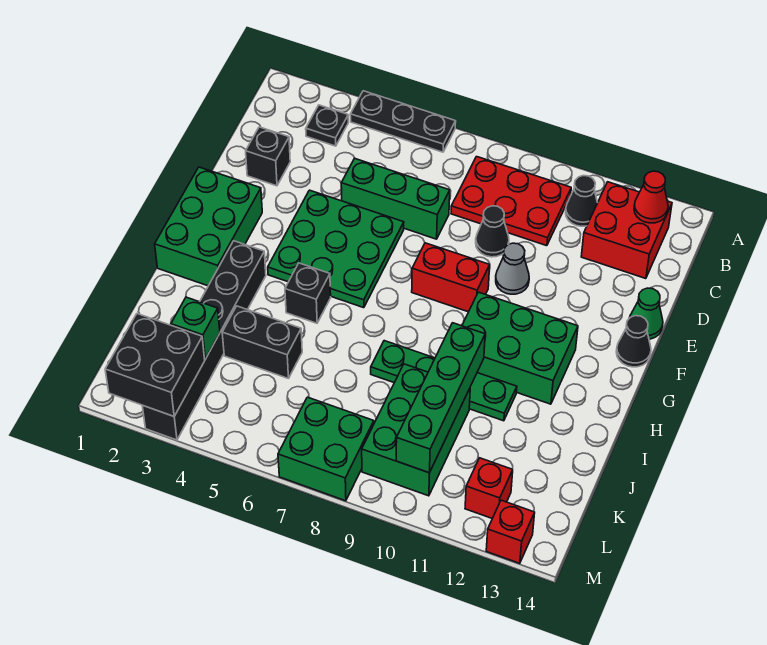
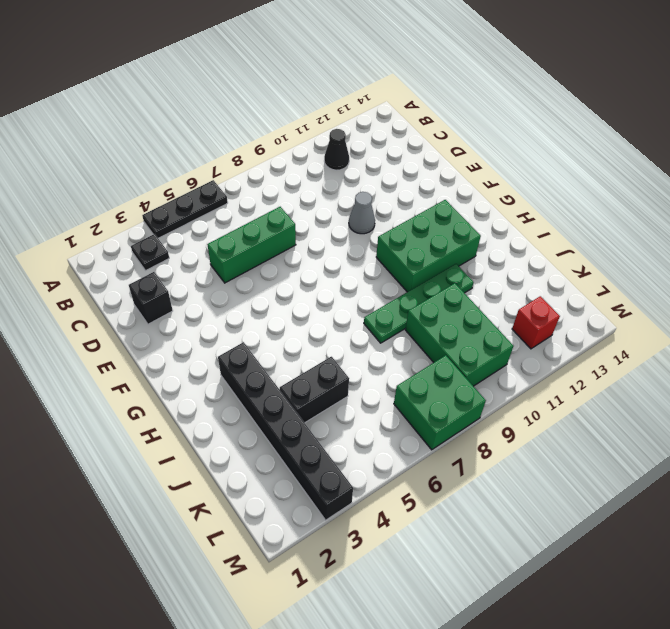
none -> red 2x3 plate [451,157,571,246]
none -> red 2x2 brick [581,182,672,279]
none -> black 1x1 cone [476,206,509,257]

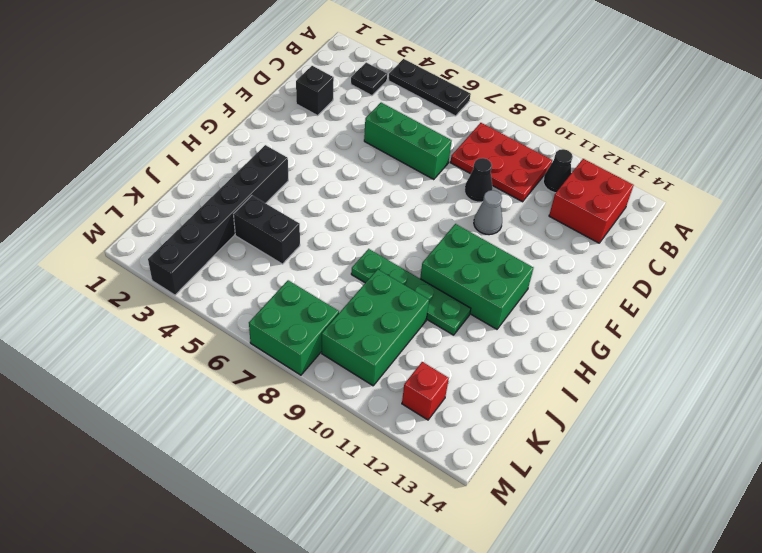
none -> green 3x3 plate [268,190,404,308]
none -> green 1x1 cone [630,288,663,339]
none -> green 2x3 brick [155,167,262,286]

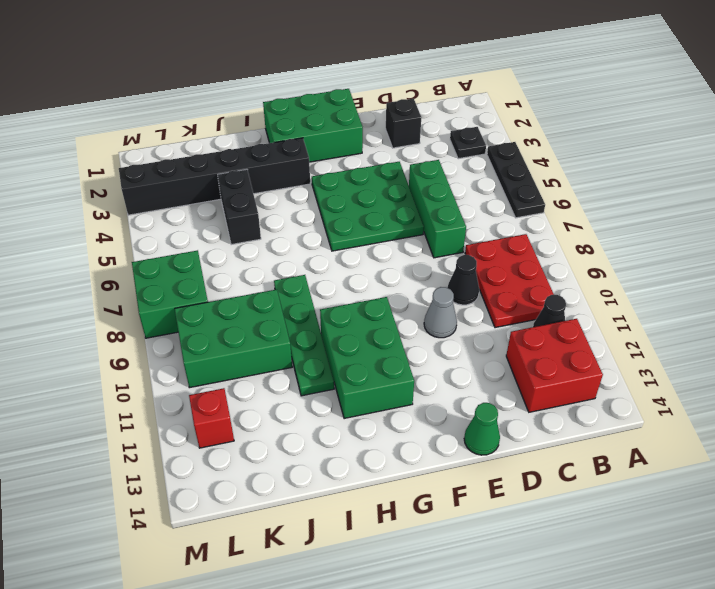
none -> red 1x2 brick [412,243,490,312]
none -> black 1x1 cone [616,316,651,367]
none -> black 1x1 brick [285,263,331,323]

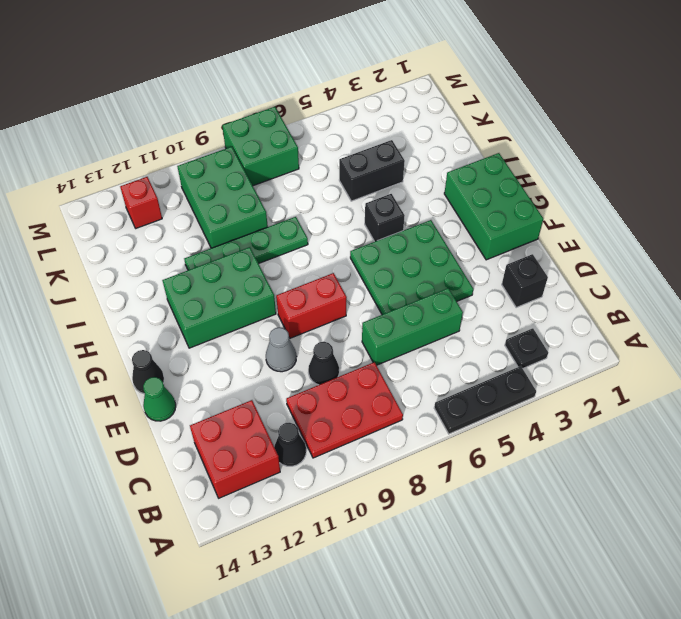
none -> black 1x6 brick [142,241,266,440]
none -> red 1x1 brick [486,500,535,563]
none -> red 1x1 cone [634,171,668,223]

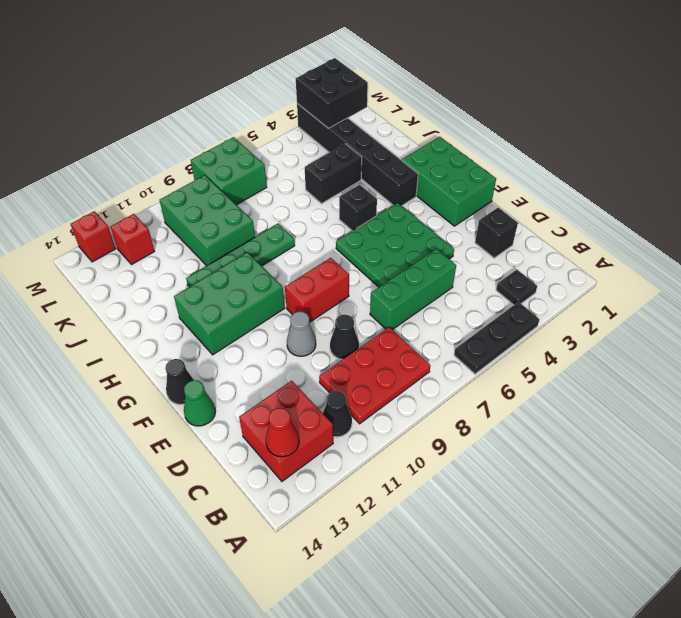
none -> green 1x4 brick [396,323,485,473]
none -> green 1x1 brick [171,297,220,359]

